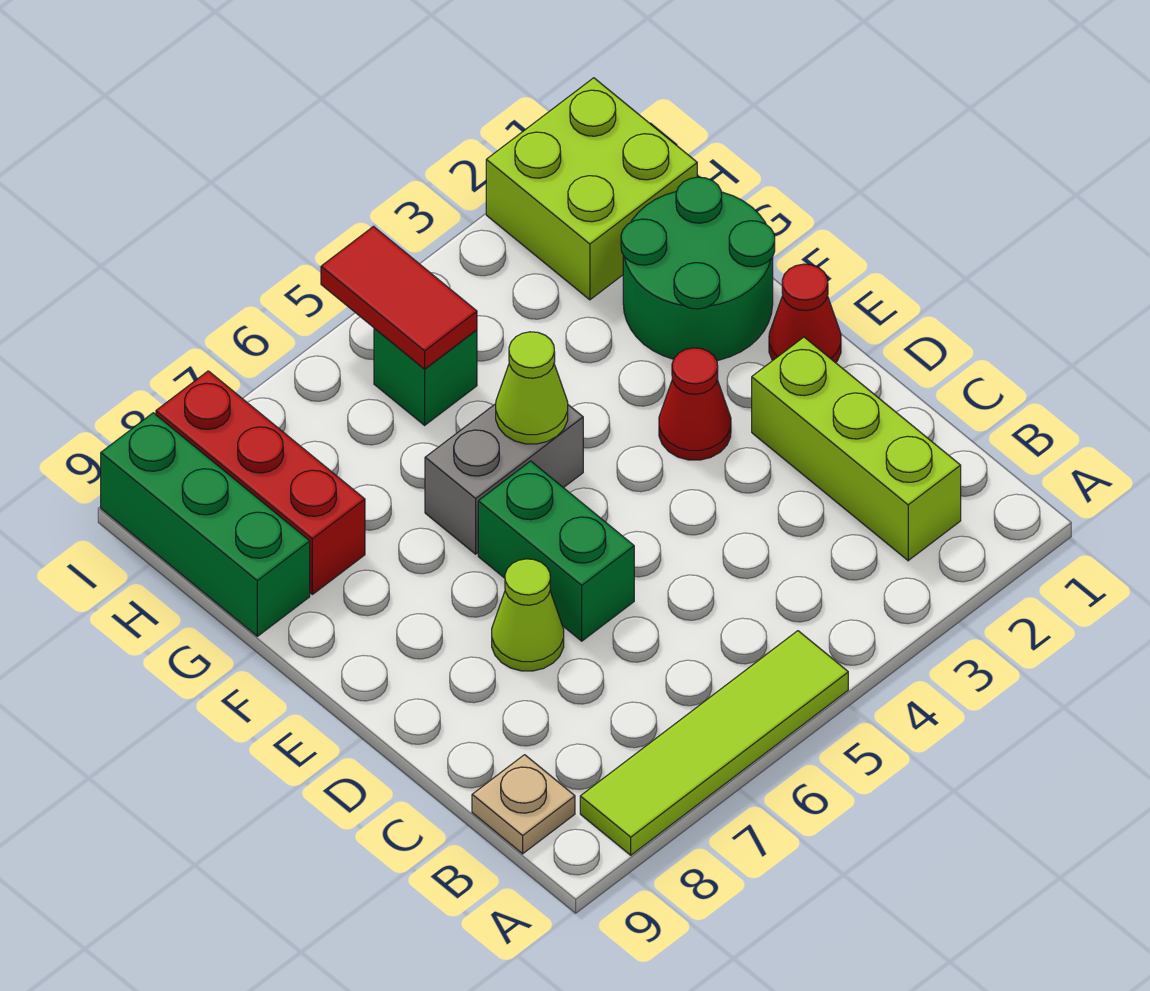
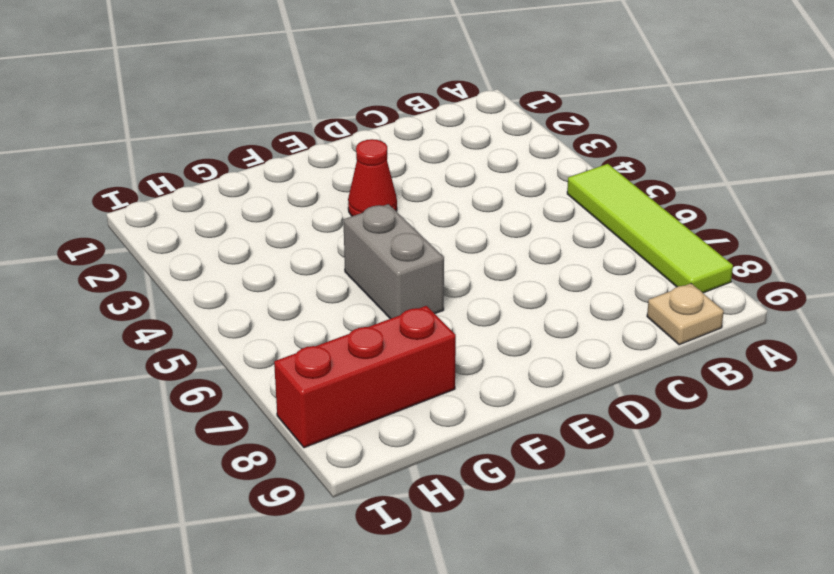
none -> lime 1x3 brick [752,337,961,561]
none -> green 1x2 brick [478,461,634,641]
none -> lime 1x1 cone [492,559,564,671]

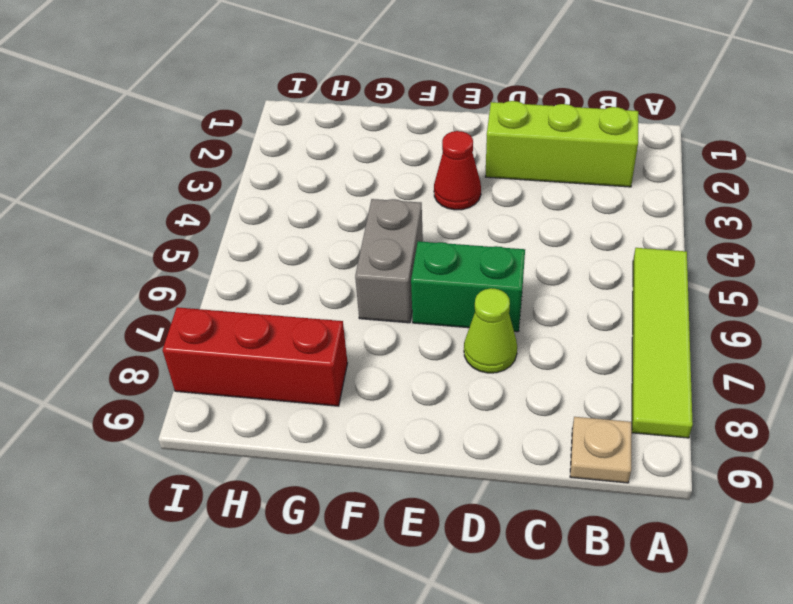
none -> red 1x1 cone [769,264,841,363]
none -> green 2x2 round brick [621,177,775,360]
none -> green 1x3 brick [101,413,310,636]

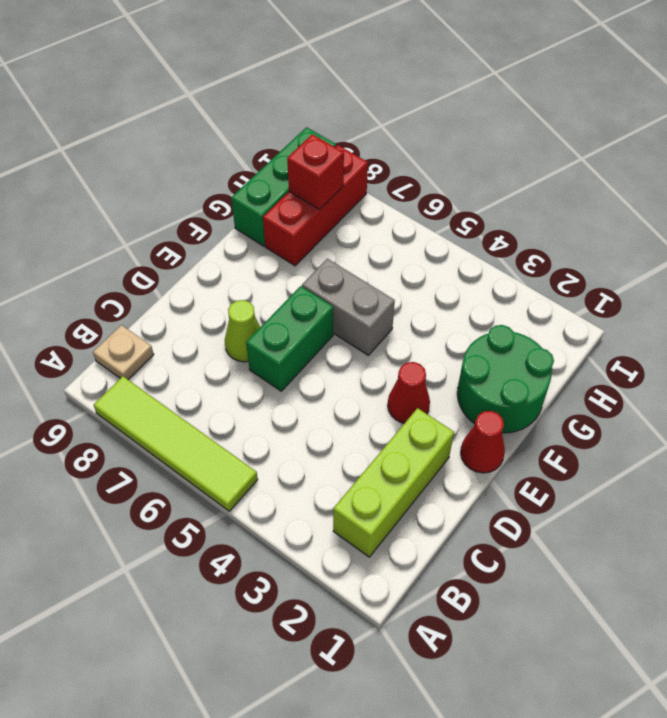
red 1x1 brick [287,134,344,209] -> none
none -> lime 2x2 brick [486,78,697,300]
none -> green 1x1 brick [374,328,477,425]
none -> lime 1x1 cone [496,332,568,444]

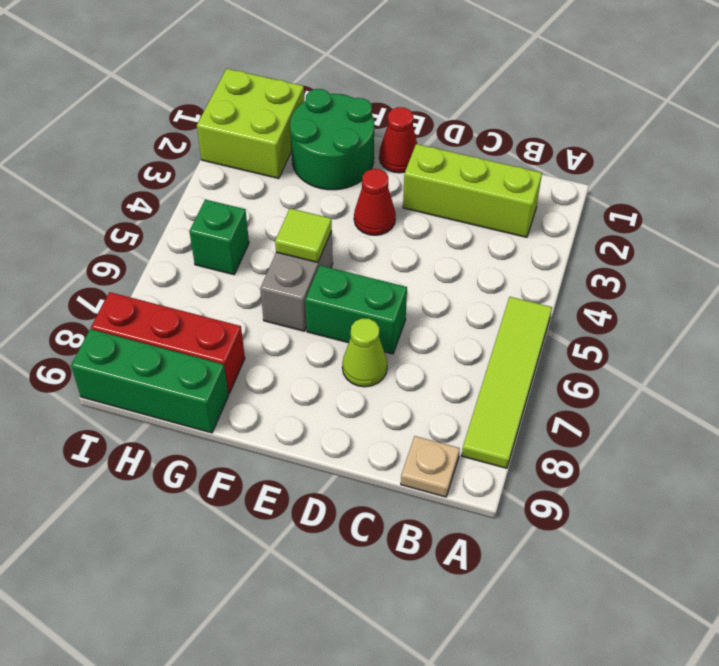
lime 1x1 tile [275,208,332,263] -> lime 1x1 cone [496,332,568,444]
none -> red 1x2 tile [321,227,477,369]

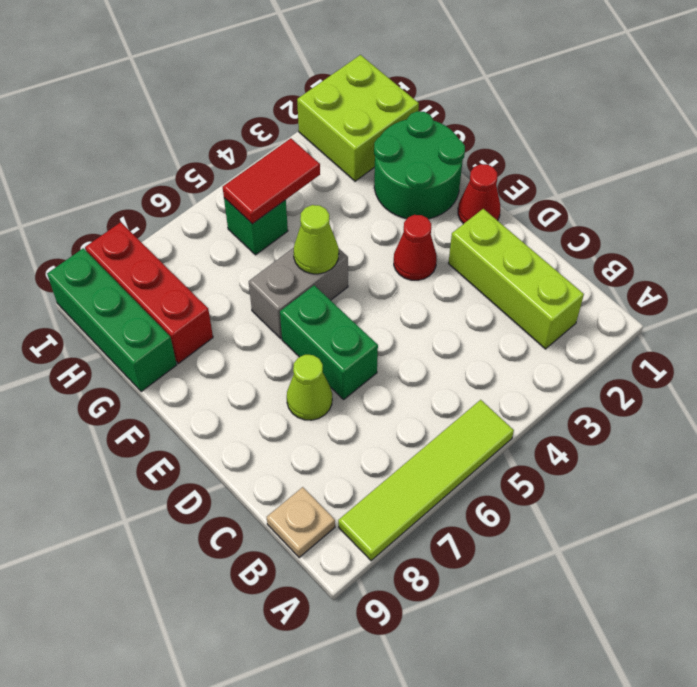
red 1x2 tile [223,138,320,224] -> red 1x2 tile turned to [321,227,477,369]

